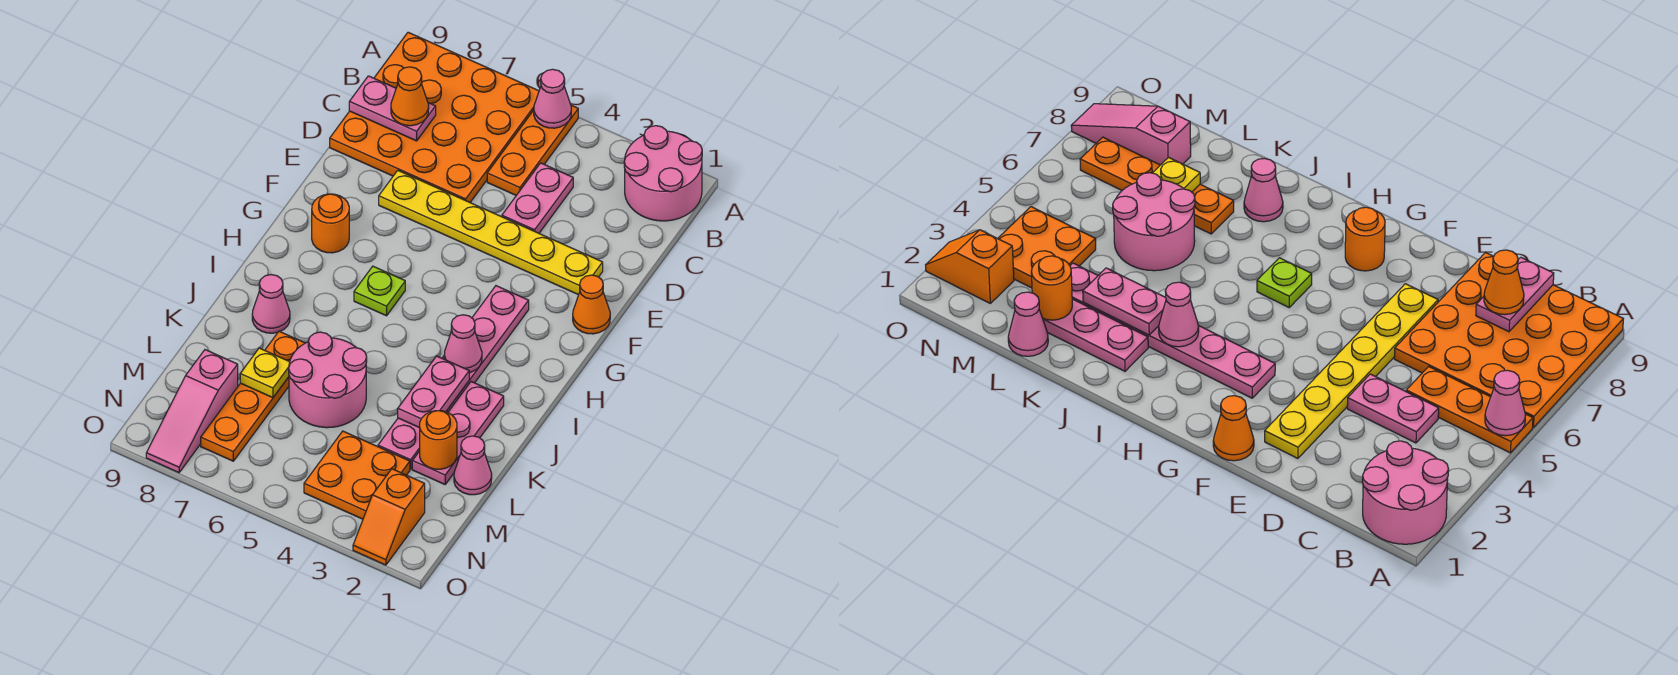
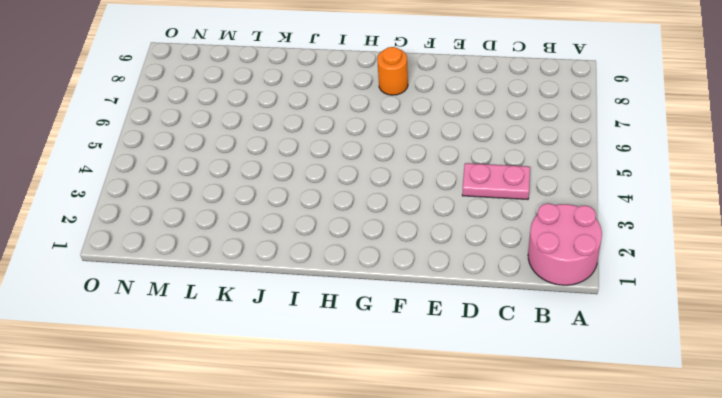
none -> orange 1x3 plate [487,105,578,195]
none -> orange 4x4 plate [330,32,539,202]
none -> yellow 1x6 plate [379,170,603,295]

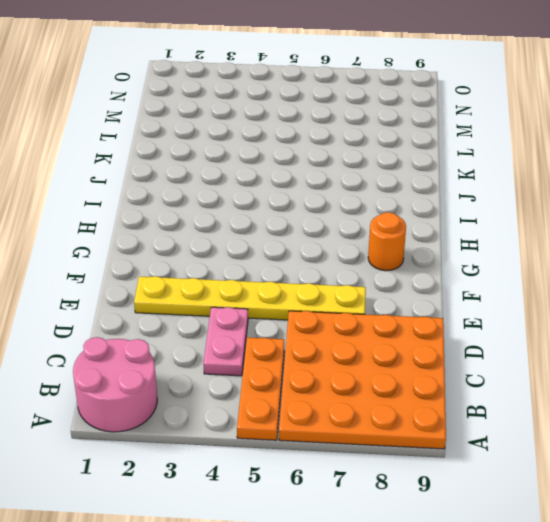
none -> orange 1x1 cone [573,275,610,334]
none -> pink 1x6 plate [378,286,529,469]
none -> lime 1x1 plate [354,266,405,316]

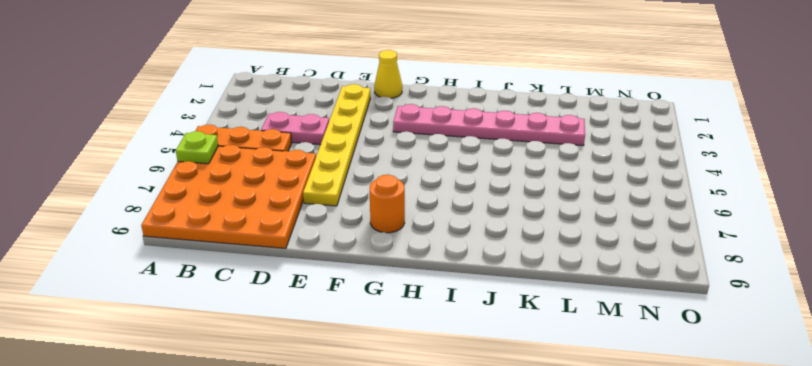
lime 1x1 plate [176,131,218,164] -> lime 1x1 plate moved to [354,266,405,316]
yellow 1x1 cone [374,50,402,98] -> orange 1x1 cone [573,275,610,334]
none -> pink 2x2 round brick [624,126,702,221]
none -> pink 1x3 plate [412,382,504,484]
none -> pink 1x1 cone [252,275,290,333]

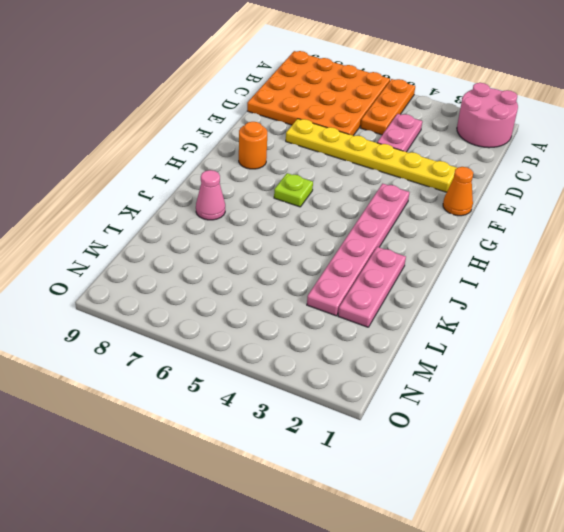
none -> pink 2x2 round brick [289,332,367,428]
none -> orange 1x4 plate [201,331,305,461]
none -> pink 1x1 cone [454,436,492,495]

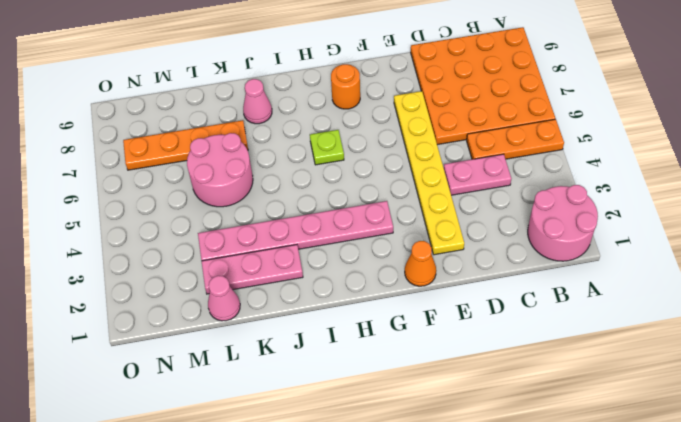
none -> orange 2x2 plate [304,431,410,519]
none -> pink 1x3 slope [146,350,238,473]
none -> orange 1x2 slope [353,469,425,565]

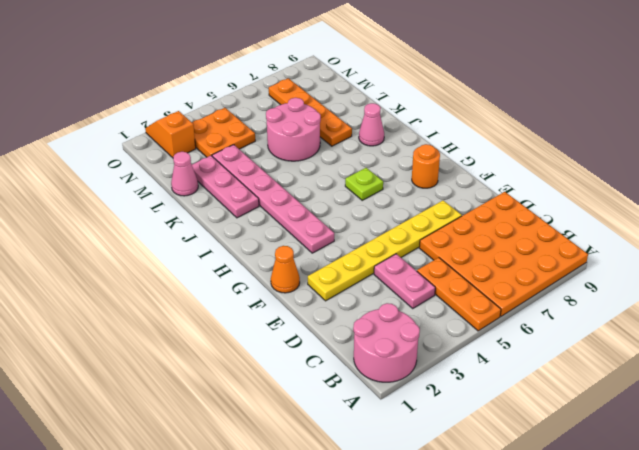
none -> pink 1x3 slope [146,350,238,473]
none -> pink 1x1 cone [534,69,571,128]
none -> pink 1x2 plate [349,76,436,141]

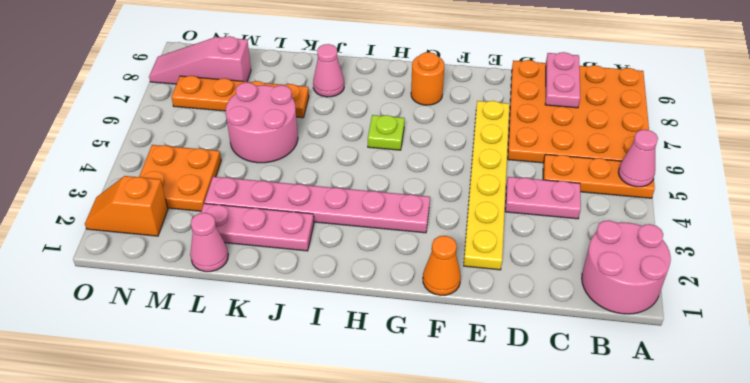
none -> pink 1x1 cone [444,315,482,373]
none -> pink 1x2 plate [398,356,469,428]
none -> orange 1x1 round brick [420,411,457,469]

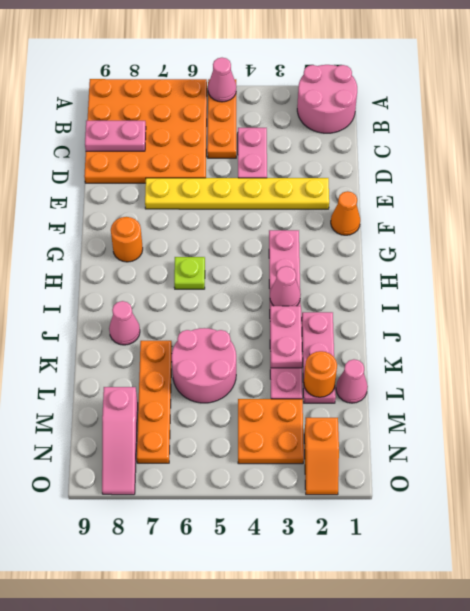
none -> yellow 1x1 plate [240,348,290,398]
none -> orange 1x1 cone [391,67,429,126]

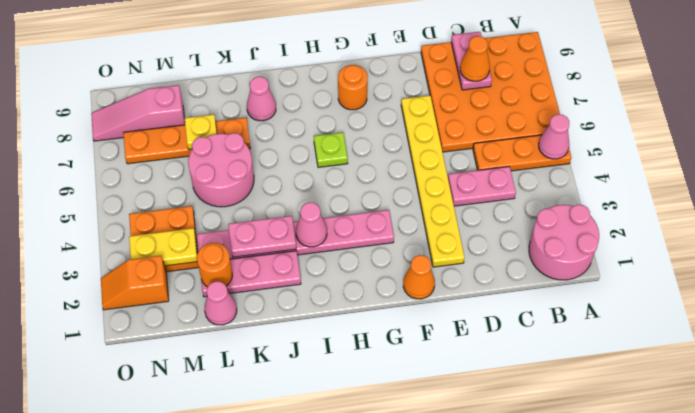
yellow 1x2 plate [129,228,197,266] -> none

